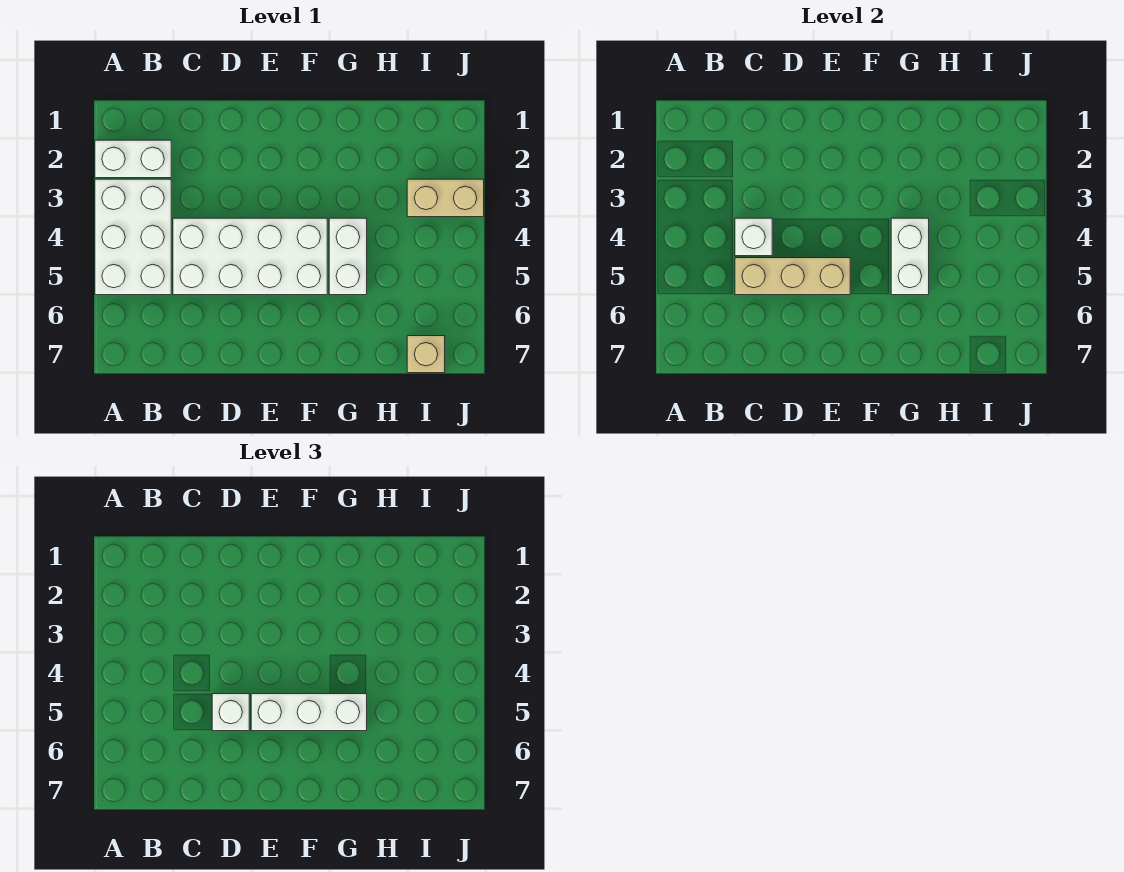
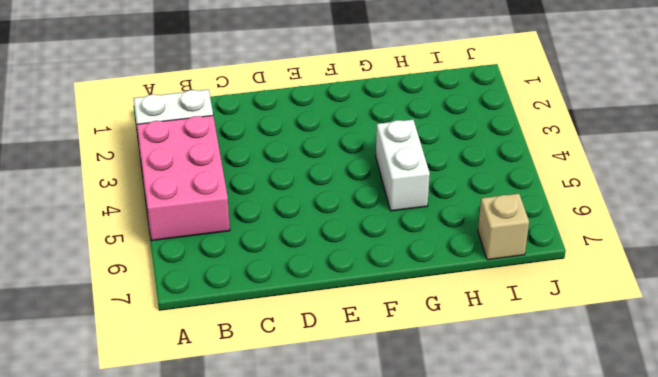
pink 2x3 brick [137,116,230,241] -> white 2x3 brick [95,179,171,295]
none -> white 2x4 brick [173,218,327,295]
none -> tan 1x2 brick [407,179,484,217]

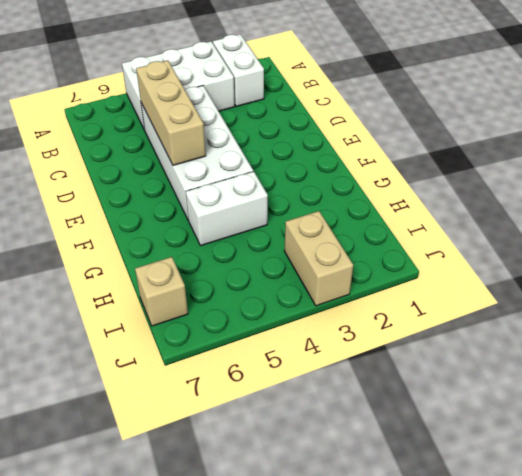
none -> white 1x1 brick [735,218,772,256]
none -> white 1x2 brick [891,218,929,295]

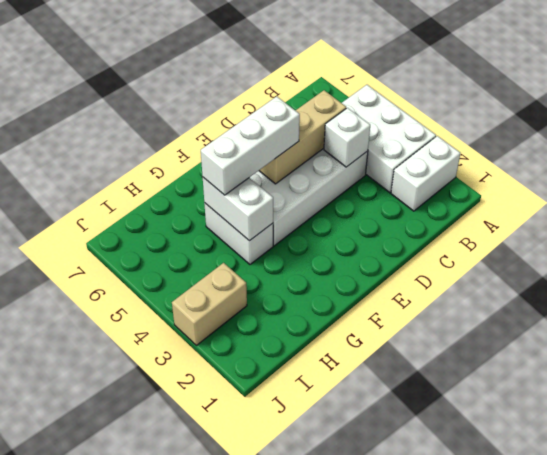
none -> tan 1x1 brick [407,336,445,373]
none -> white 1x1 brick [212,694,249,731]

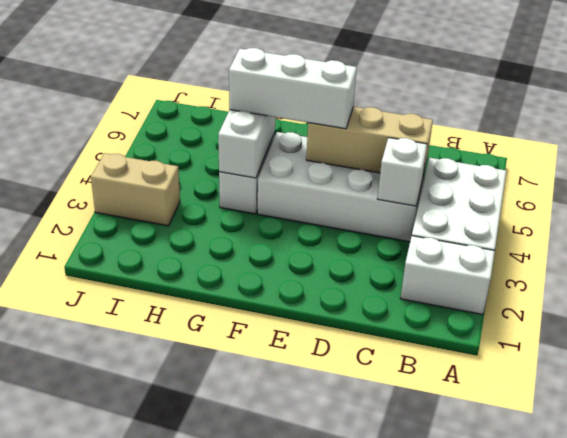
none -> tan 1x1 brick [407,336,445,373]
none -> white 1x1 brick [212,694,249,731]

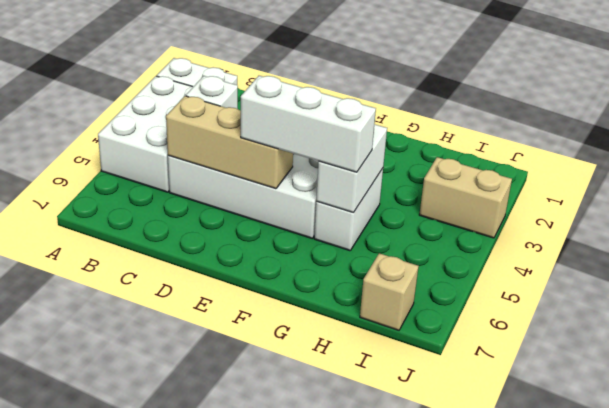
none -> white 1x1 brick [212,694,249,731]

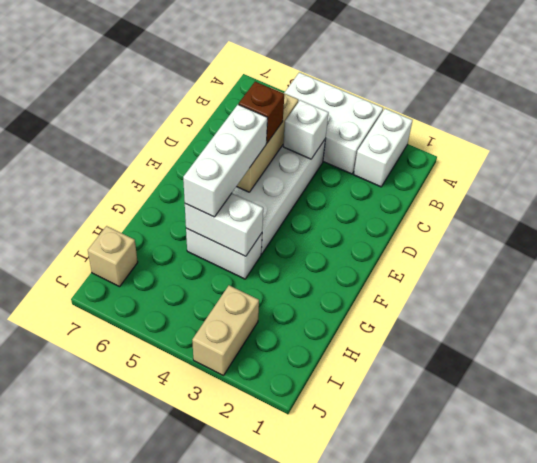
brown 1x1 brick [239,82,284,143] -> white 1x1 brick [212,694,249,731]

